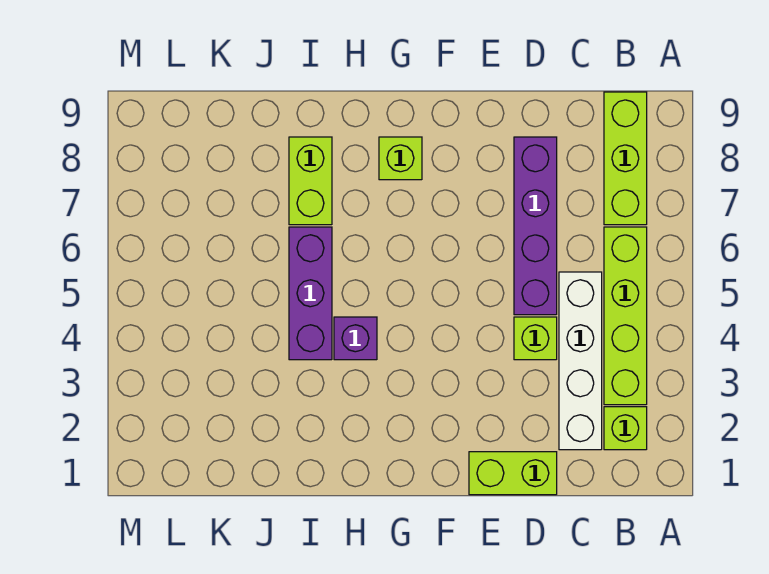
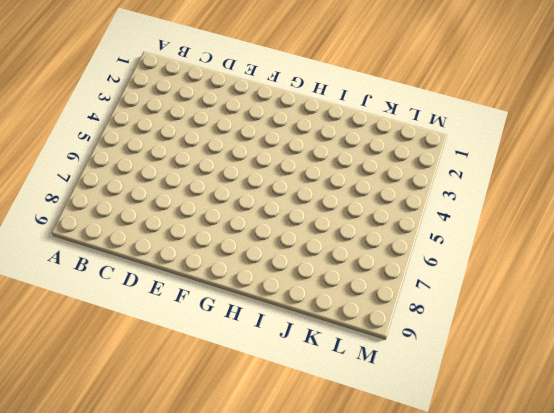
none -> lime 1x1 brick [604,407,647,450]
none -> lime 1x4 brick [604,227,647,405]

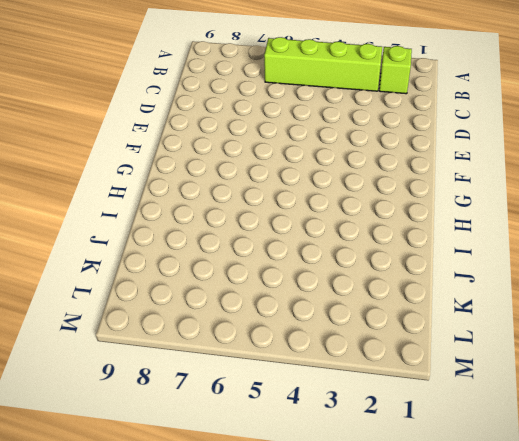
none -> lime 1x3 brick [604,92,647,225]
none -> white 1x4 brick [559,272,602,450]

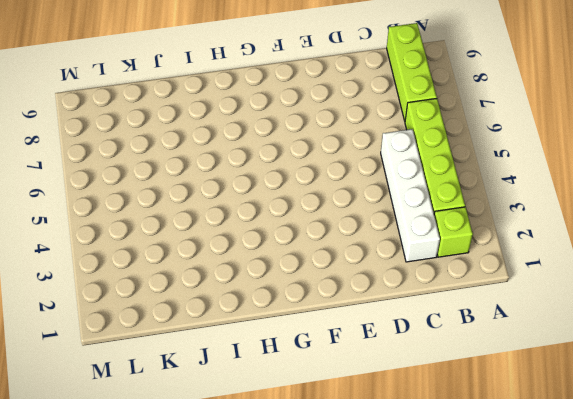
none -> lime 1x2 brick [469,452,557,495]
none -> lime 1x1 brick [514,317,557,360]

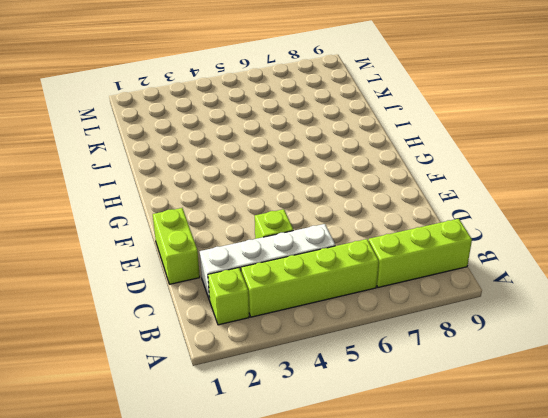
none -> purple 1x4 brick [514,137,557,315]
none -> lime 1x1 brick [379,137,422,180]

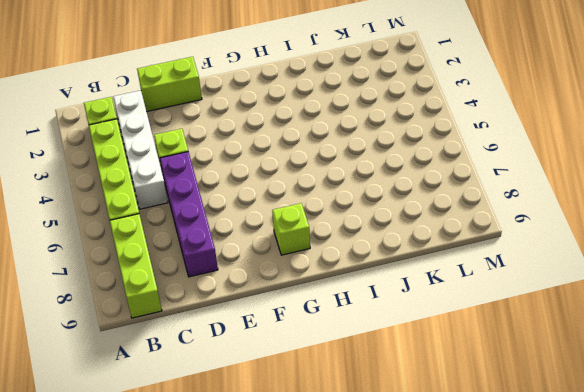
none -> purple 1x1 brick [334,317,377,360]
none -> purple 1x3 brick [289,227,332,360]

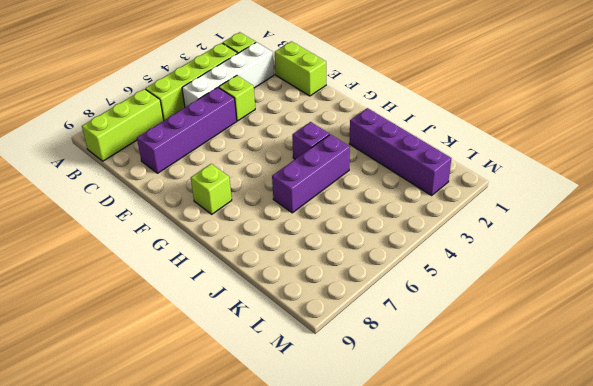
purple 1x4 brick [349,108,451,195] -> none
none -> lime 1x2 brick [289,137,332,225]

